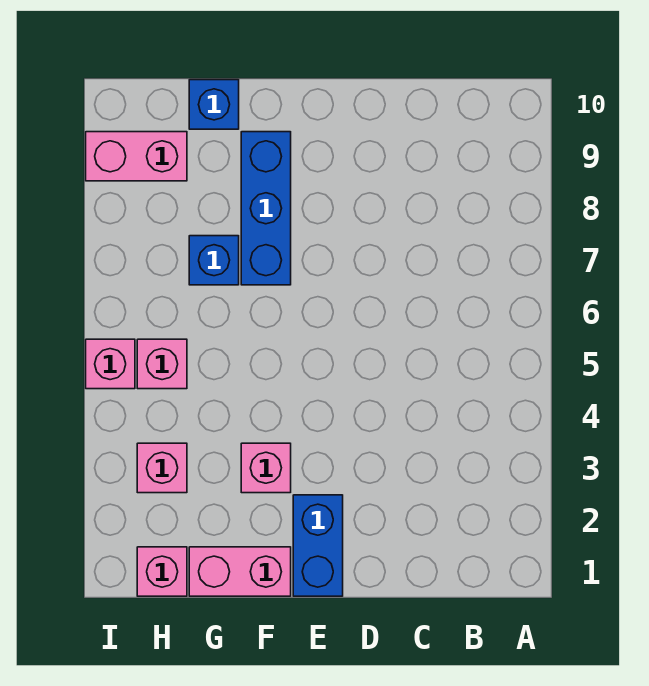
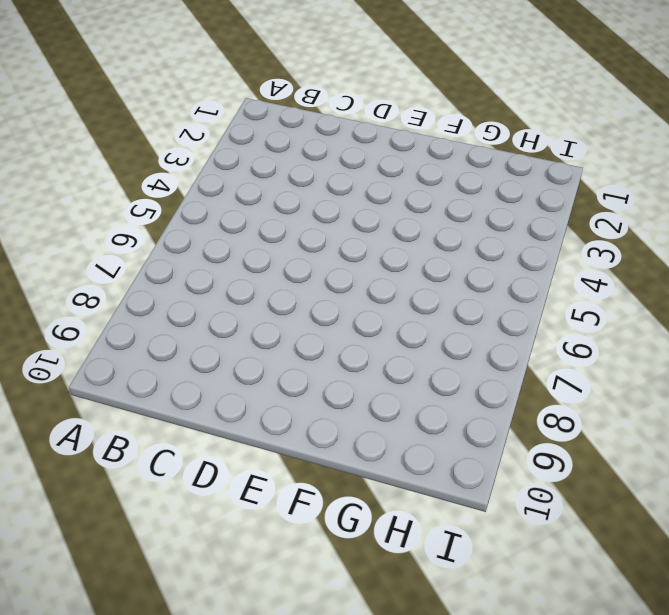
none -> blue 1x2 brick [293,495,343,596]
none -> pink 1x2 brick [189,547,291,596]

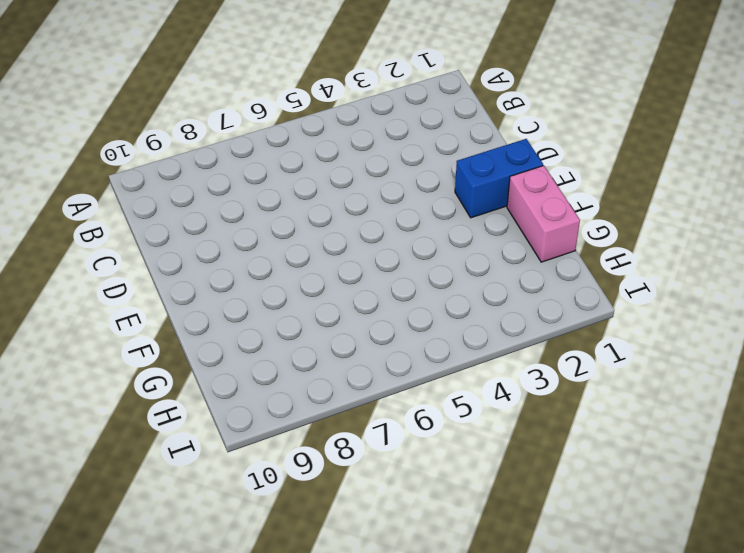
none -> pink 1x1 brick [241,443,291,493]
none -> blue 1x3 brick [241,132,291,285]

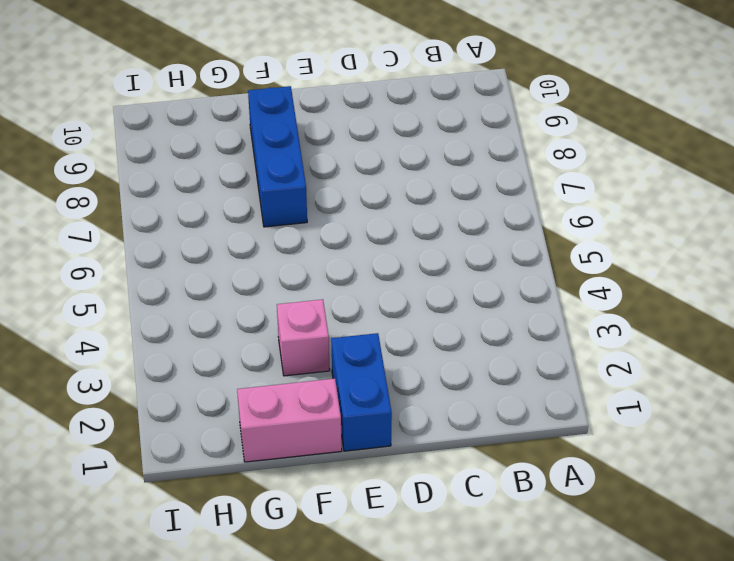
none -> blue 1x1 brick [189,236,239,285]
none -> blue 1x1 brick [189,80,239,129]

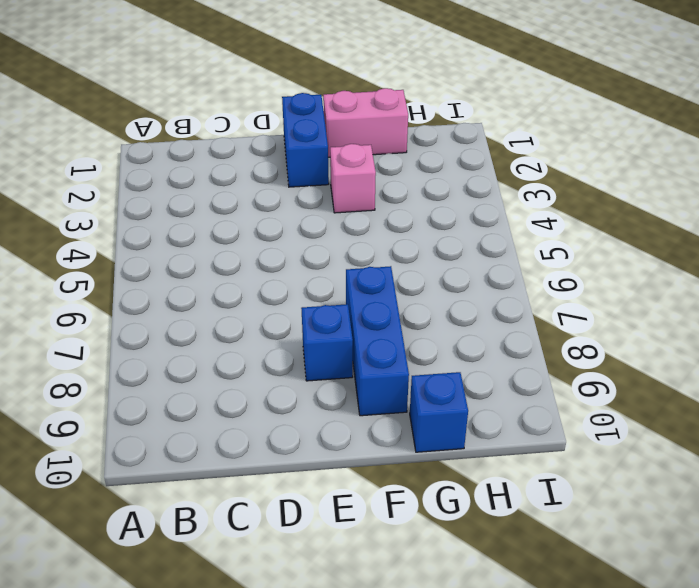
blue 1x1 brick [301,304,353,381] -> blue 1x1 brick moved to [189,236,239,285]
none -> pink 1x1 brick [137,547,187,596]
none -> pink 1x1 brick [137,443,187,493]

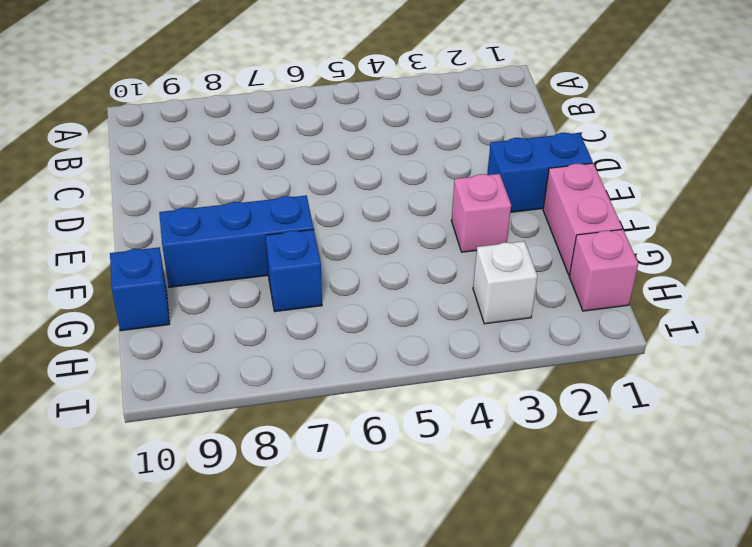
white 1x1 brick [473,241,537,324] -> pink 1x1 brick [137,443,187,493]
none -> pink 1x1 brick [137,339,187,389]
none -> pink 1x2 brick [86,132,187,181]

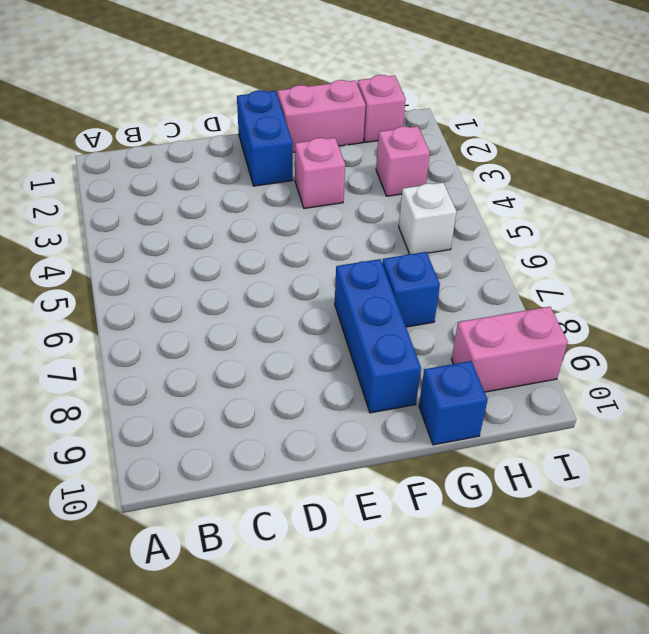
white 1x1 brick [399,182,457,254] -> pink 1x1 brick [137,339,187,389]
none -> pink 1x1 brick [86,339,135,389]

